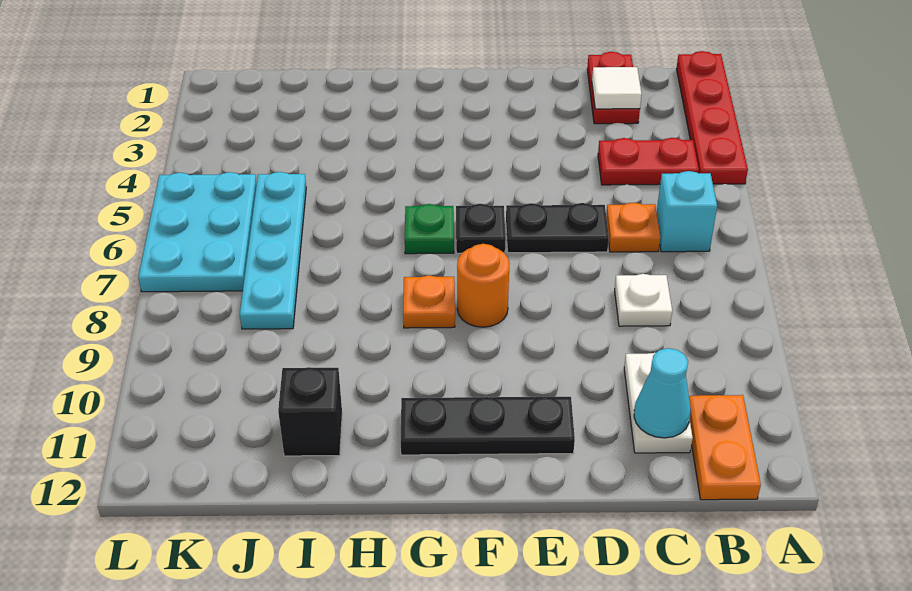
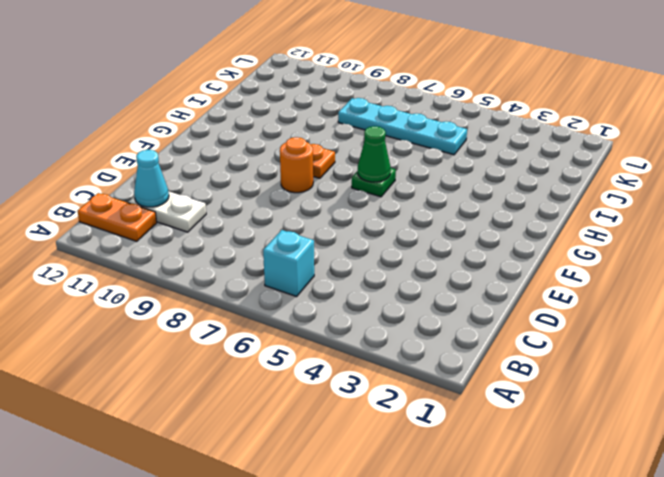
green 1x1 cone [358,126,390,182] -> none
none -> red 1x4 plate [677,51,748,184]
none -> red 1x2 plate [598,138,699,185]
none -> red 1x2 plate [587,52,640,124]

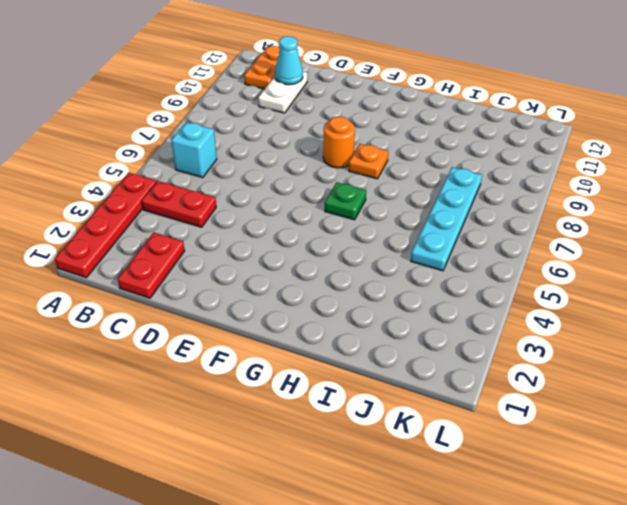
none -> orange 1x1 plate [606,203,660,252]
none -> white 1x1 plate [615,274,672,326]
none -> black 1x2 plate [506,203,609,253]

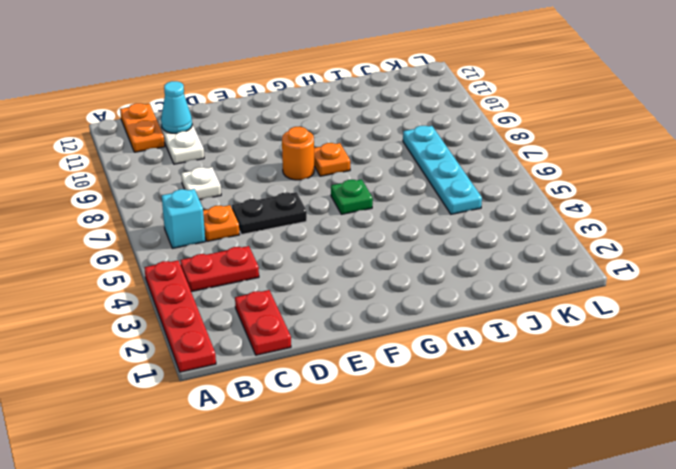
none -> black 1x3 plate [401,397,575,455]
none -> black 1x1 plate [456,204,506,253]
none -> black 1x1 brick [278,367,342,456]

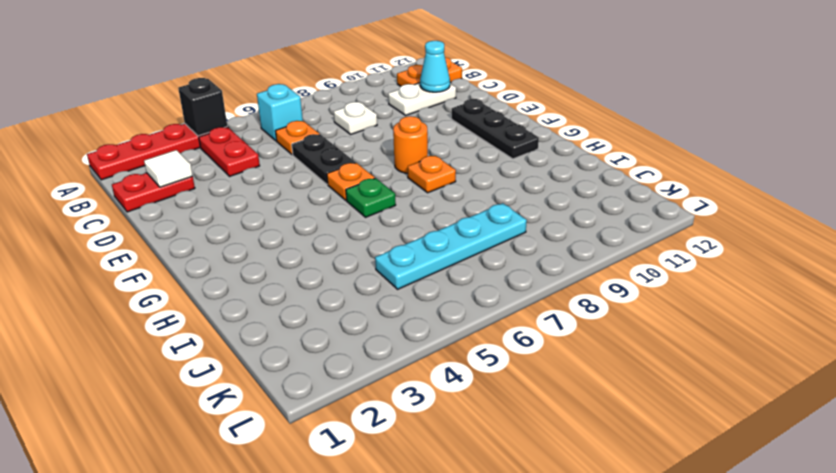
black 1x1 brick [178,78,227,136] -> black 1x1 brick moved to [278,367,342,456]
orange 1x1 plate [327,163,375,200] -> black 1x1 plate [456,204,506,253]
none -> cyan 2x3 plate [138,172,257,292]

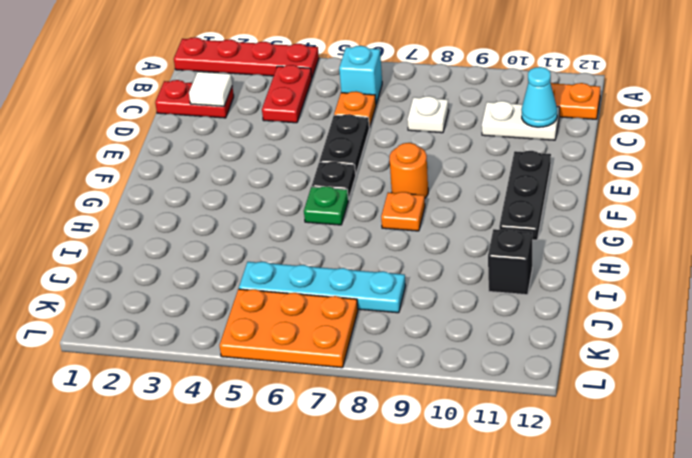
orange 2x3 plate [219,289,358,368] -> cyan 2x3 plate [138,172,257,292]

